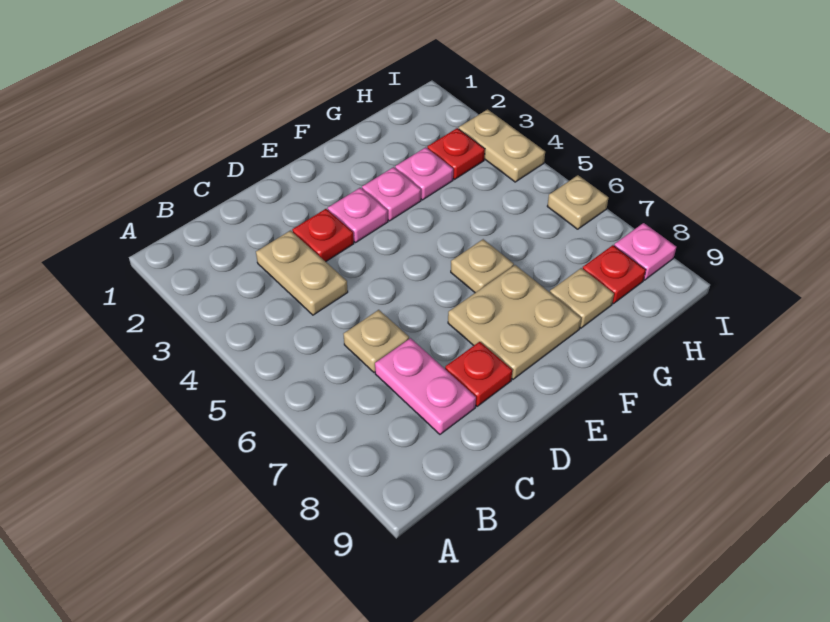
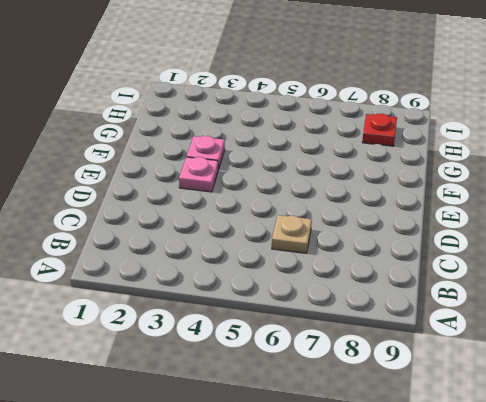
none -> tan 1x2 plate [256,231,348,315]
none -> pink 1x2 plate [375,338,476,434]
none -> red 1x1 plate [292,209,354,262]

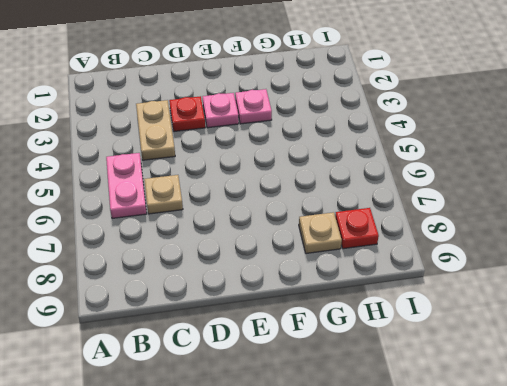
pink 1x2 plate [106,153,147,218] -> pink 1x2 plate moved to [375,338,476,434]
none -> red 1x1 plate [445,342,512,406]
none -> tan 2x2 plate [448,265,581,379]
none -> tan 1x1 plate [451,239,514,293]

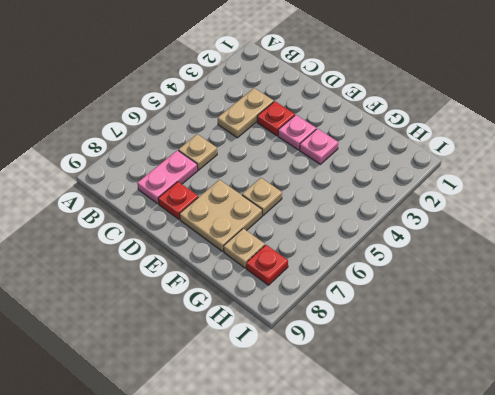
none -> pink 1x1 plate [395,147,453,200]
none -> red 1x1 plate [427,128,485,179]
none -> tan 1x2 plate [459,109,545,182]

